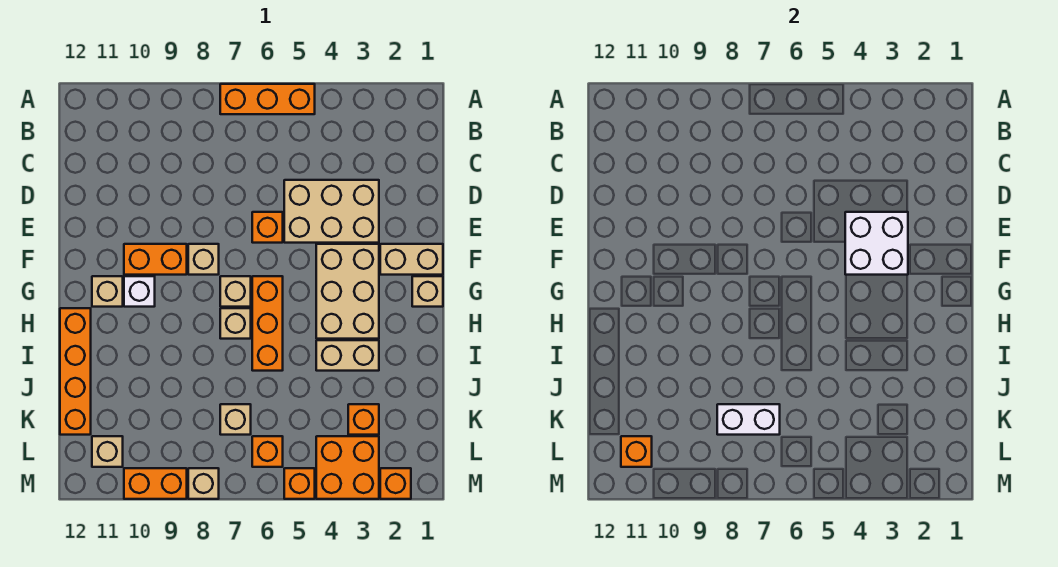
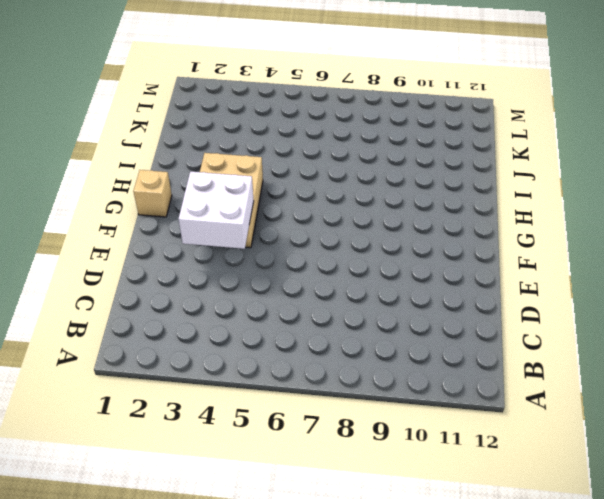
none -> orange 1x3 brick [220,84,315,114]
none -> tan 2x3 brick [284,180,379,243]
none -> orange 1x1 brick [252,212,283,243]

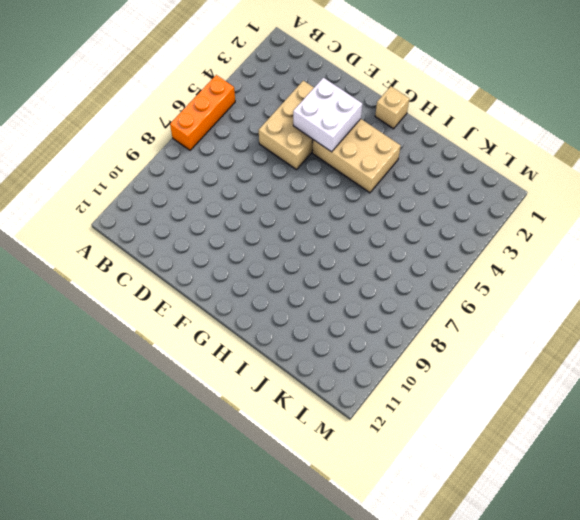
none -> orange 1x1 brick [252,212,283,243]
none -> tan 1x2 brick [380,244,443,275]
none -> tan 1x1 brick [188,244,219,275]

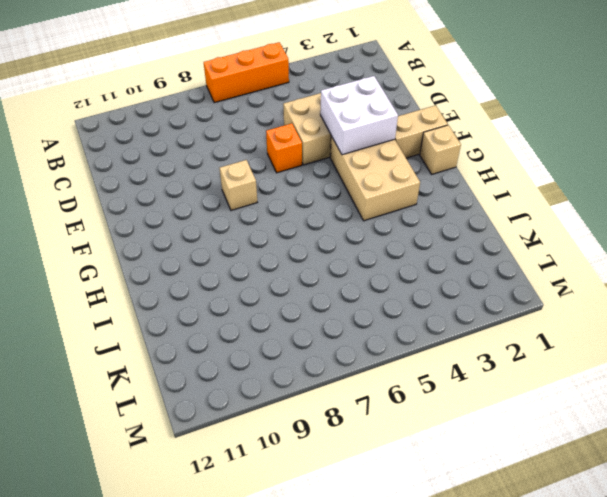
none -> orange 1x2 brick [124,244,187,275]
none -> orange 1x3 brick [252,276,283,371]
none -> tan 1x1 brick [220,276,251,307]

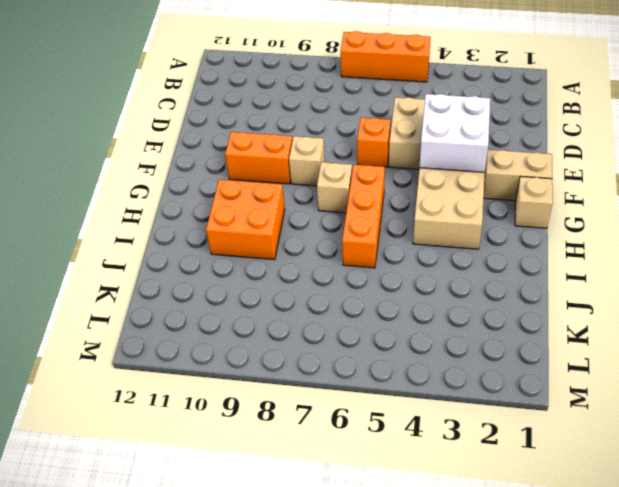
orange 2x2 brick [206,180,285,260] -> orange 2x2 brick moved to [316,436,379,499]
none -> white 1x1 brick [124,276,155,307]
none -> tan 1x1 brick [92,276,123,307]
none -> tan 1x1 brick [220,308,251,339]

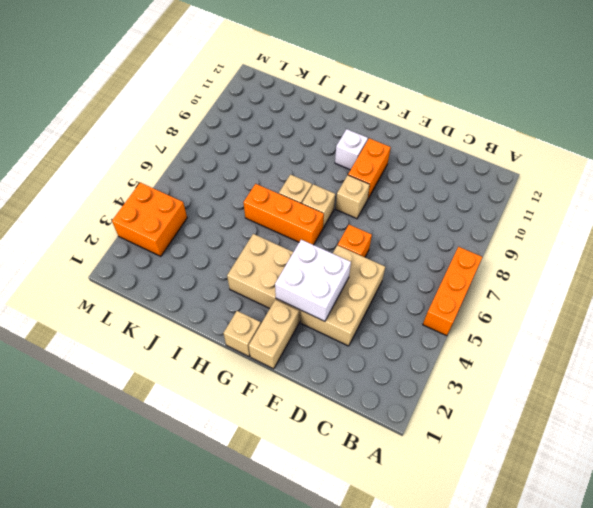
none -> tan 1x1 brick [92,276,123,307]
none -> orange 1x4 brick [60,308,91,435]
none -> tan 1x2 brick [316,340,379,371]

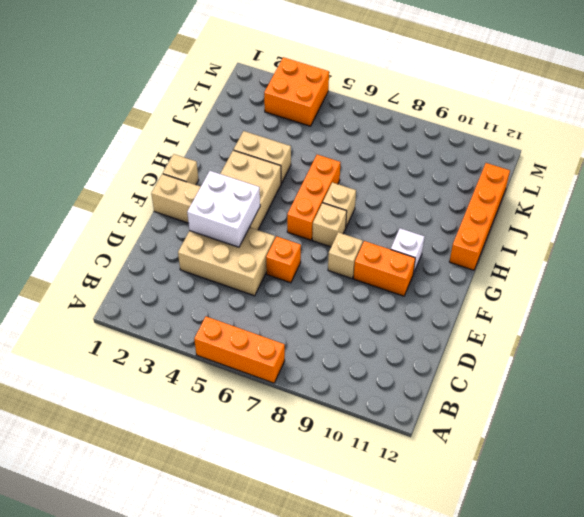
none -> tan 1x1 brick [92,276,123,307]
none -> orange 1x1 brick [348,404,379,435]
none -> tan 1x1 brick [220,404,251,435]

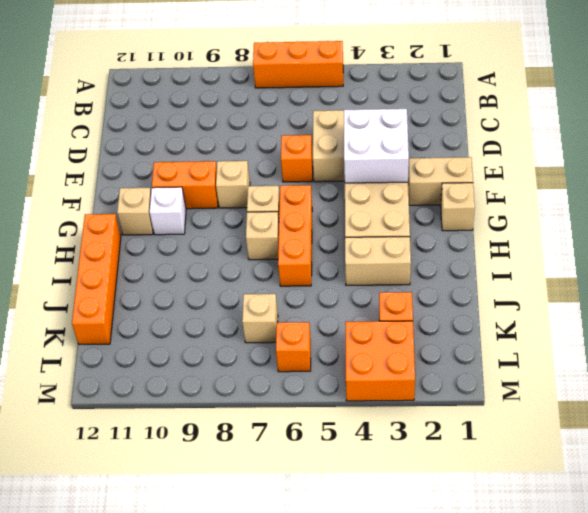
none -> tan 1x1 brick [92,436,123,467]
none -> orange 1x1 brick [380,468,411,499]
none -> orange 1x1 brick [284,468,315,499]

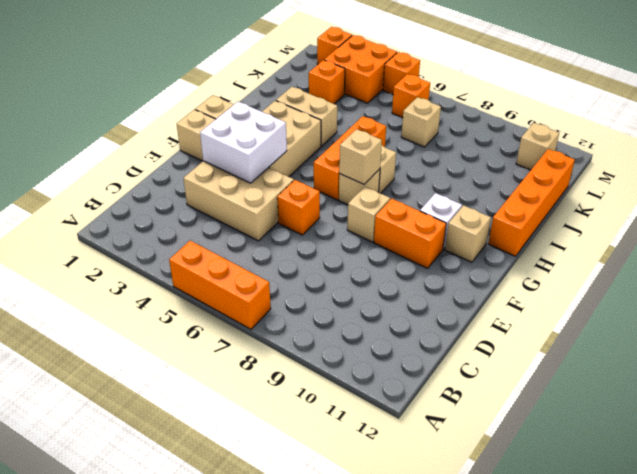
tan 1x1 brick [339,129,382,184] -> tan 1x1 brick moved to [188,468,219,499]
none -> orange 1x2 brick [124,468,187,499]
none -> white 1x2 brick [717,404,780,435]
none -> orange 1x1 brick [621,436,652,467]

